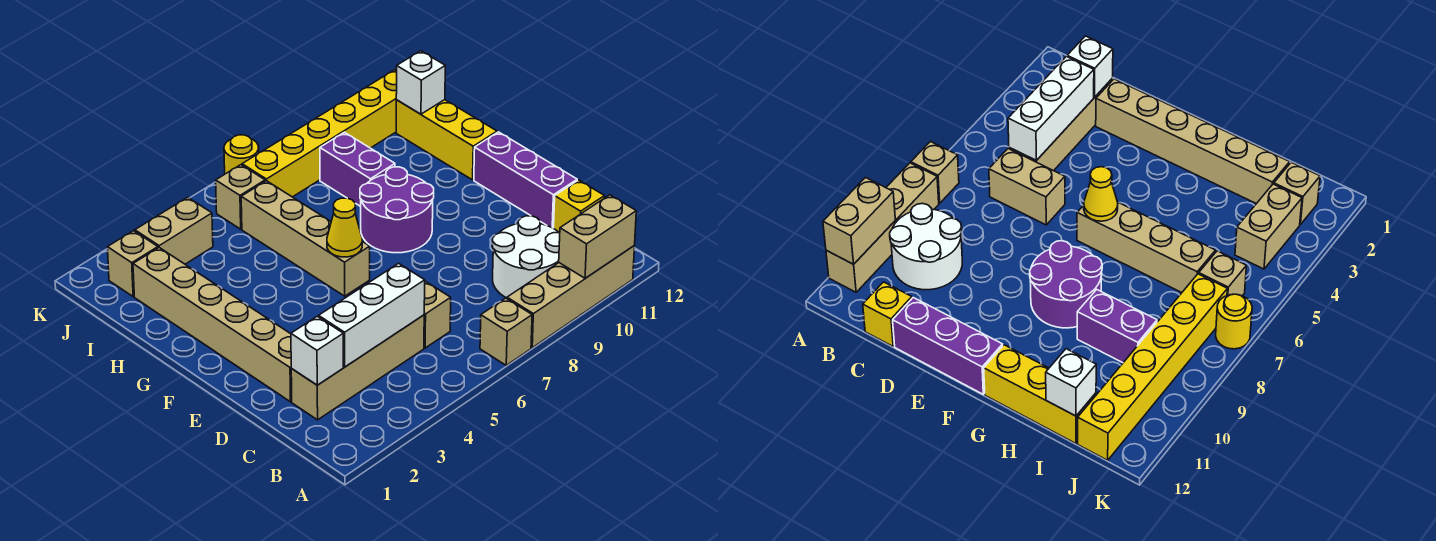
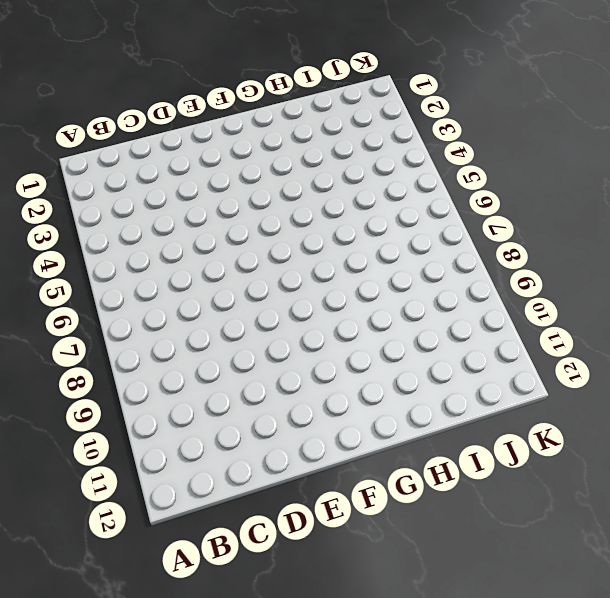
none -> tan 1x1 brick [480,298,532,365]
none -> tan 1x4 brick [507,246,635,348]
none -> white 2x2 round brick [493,216,560,298]

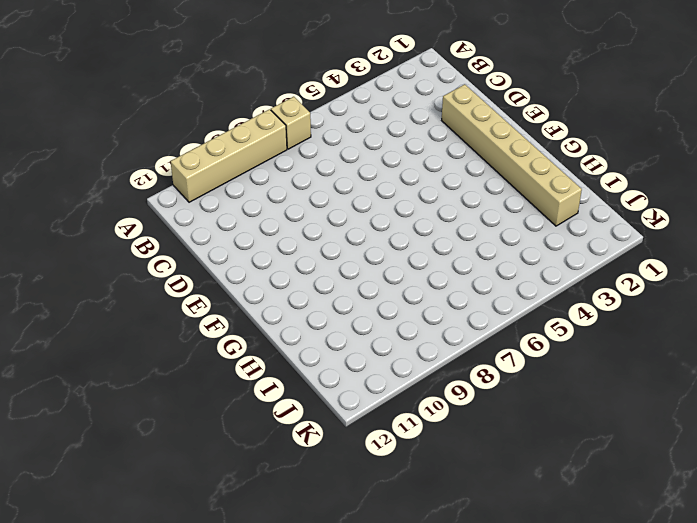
none -> white 2x2 round brick [493,216,560,298]
none -> tan 1x4 brick [291,315,424,420]
none -> tan 1x2 brick [424,281,451,348]

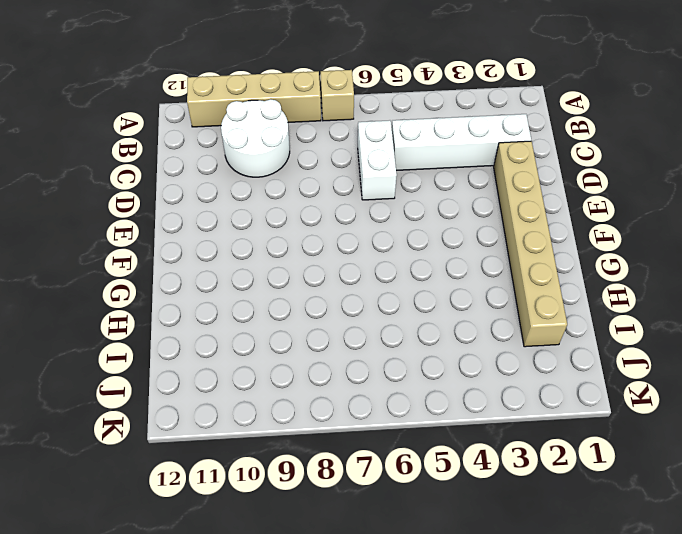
white 1x4 brick [392,114,531,171] -> tan 1x4 brick [291,315,424,420]
white 1x2 brick [358,120,397,200] -> tan 1x2 brick [424,281,451,348]
none -> yellow 1x1 brick [554,180,604,233]
none -> purple 1x3 brick [474,132,577,228]
none -> tan 1x4 brick [241,181,370,296]

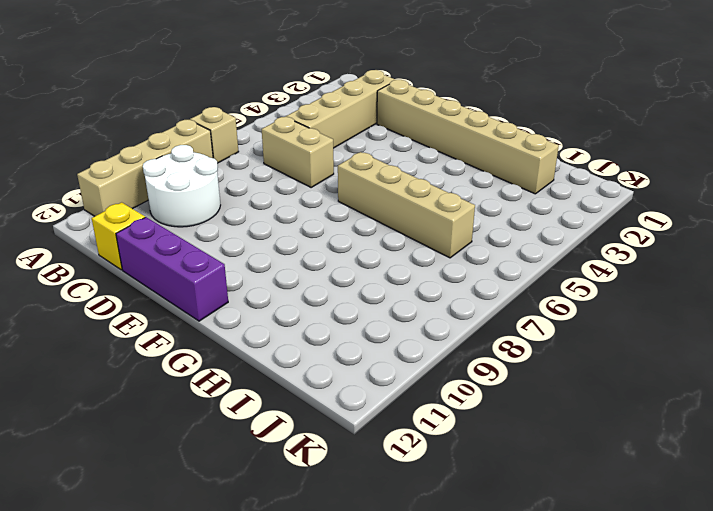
none -> purple 2x2 round brick [360,167,434,253]
none -> yellow 1x3 brick [396,100,497,180]
none -> purple 1x2 brick [320,132,395,207]

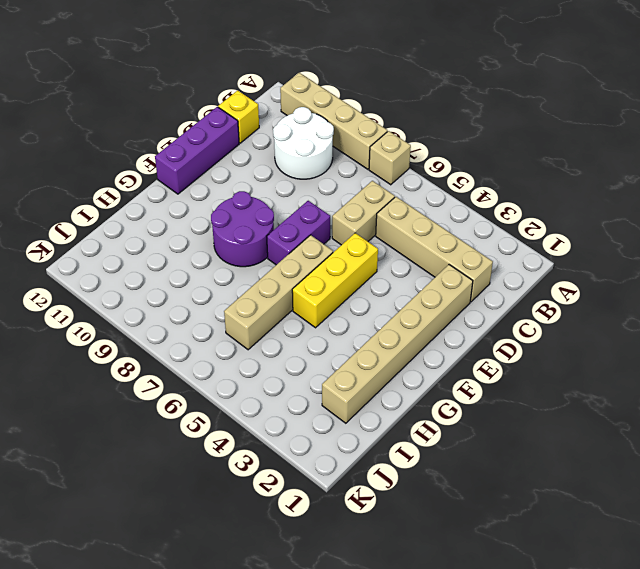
yellow 1x3 brick [292,233,378,328] -> yellow 1x3 brick moved to [396,100,497,180]
purple 1x2 brick [267,201,330,265] -> purple 1x2 brick moved to [320,132,395,207]
none -> tan 1x1 brick [108,231,158,296]
none -> tan 1x2 brick [135,197,213,264]
none -> tan 1x1 brick [216,165,265,229]

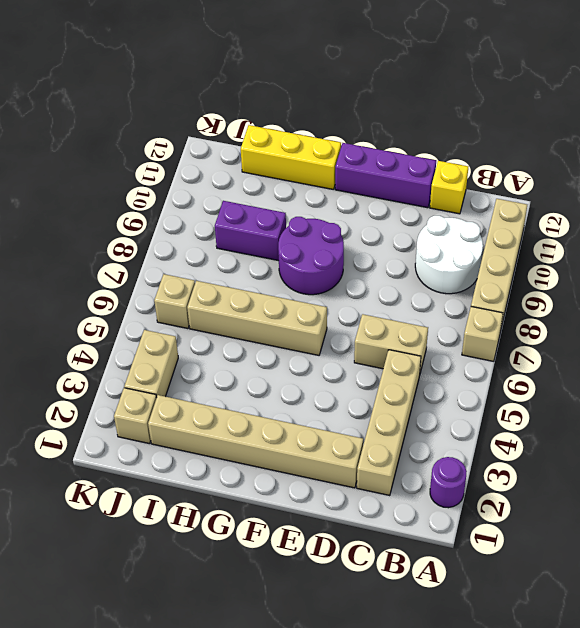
purple 1x1 round brick [430,457,467,508] -> none
none -> yellow 1x6 brick [242,70,397,197]
none -> yellow 1x1 round brick [224,135,259,174]
none -> tan 1x2 brick [559,195,636,278]

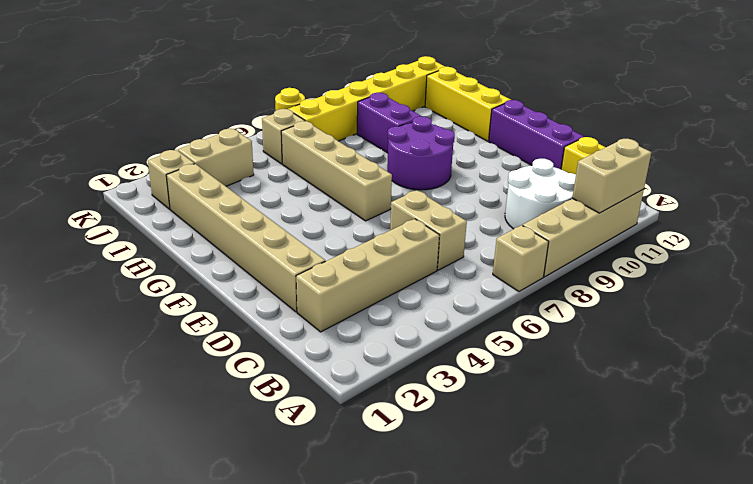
none -> white 1x1 brick [291,316,343,385]
none -> white 1x3 brick [319,263,425,367]
none -> yellow 1x1 cone [327,198,362,257]

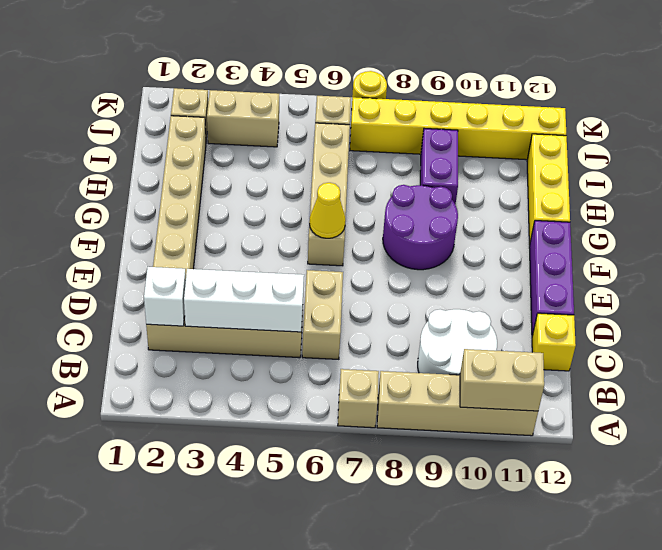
none -> white 1x1 brick [396,51,445,114]

